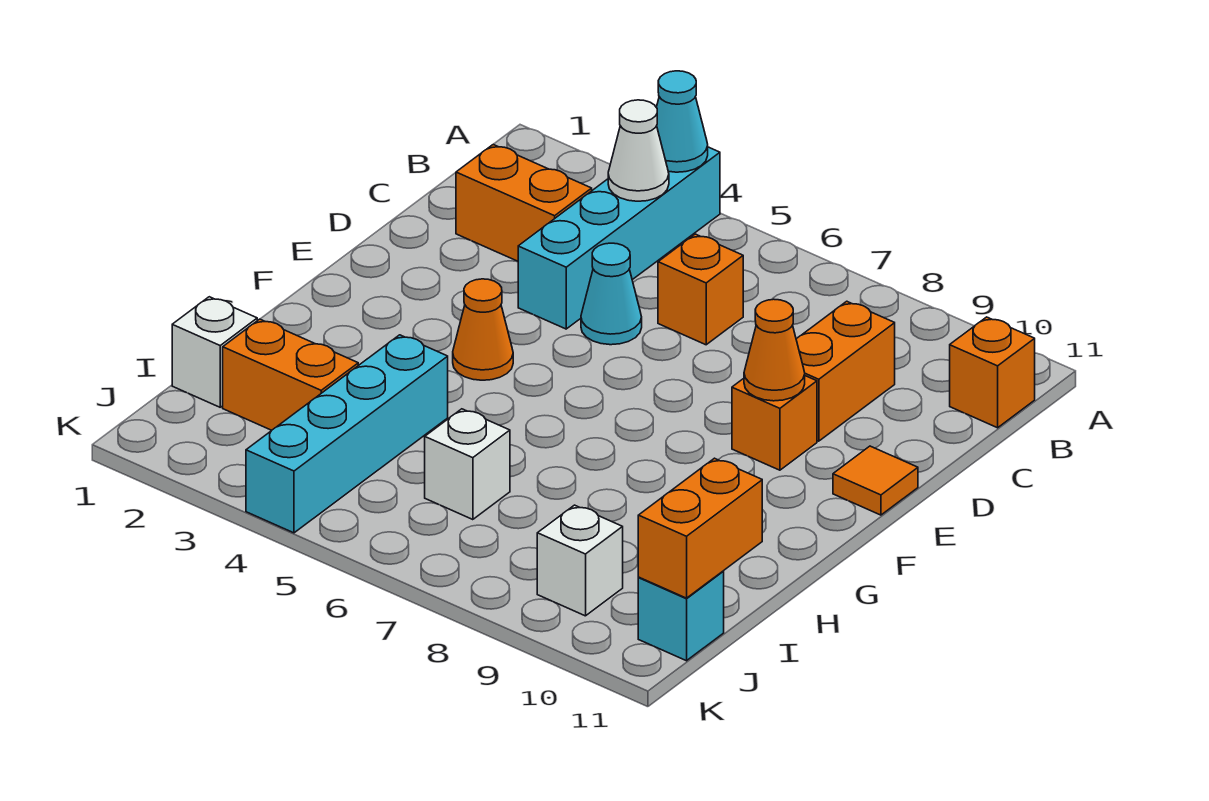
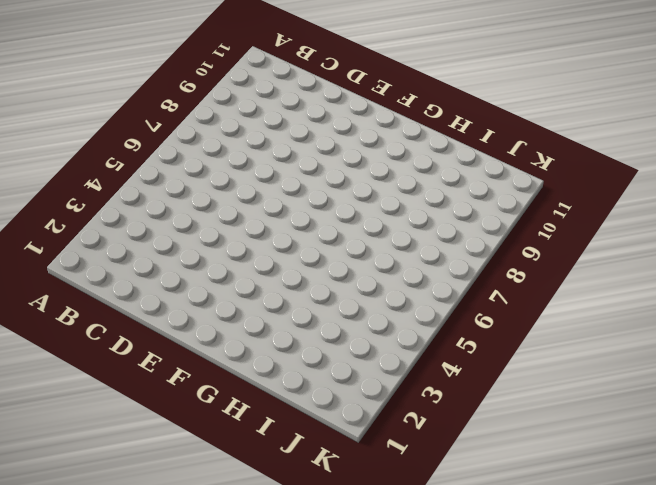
none -> cyan 1x4 brick [518,147,720,329]
none -> orange 1x1 brick [950,317,1035,428]
none -> orange 1x2 brick [456,144,592,261]

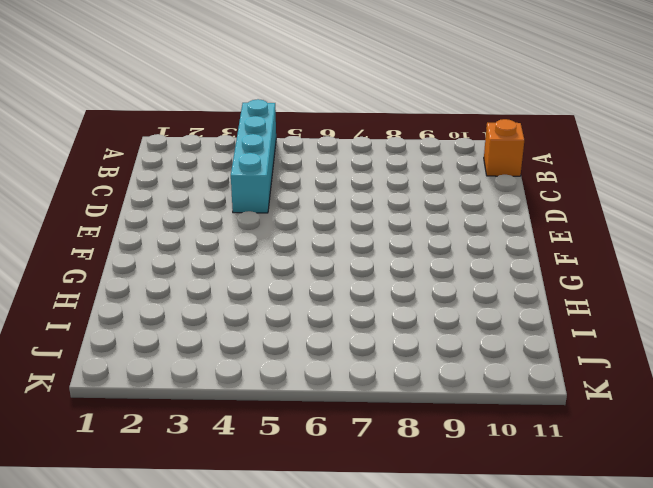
none -> orange 1x2 brick [456,144,592,261]
none -> orange 1x1 brick [658,234,743,345]
none -> orange 1x2 brick [796,301,895,441]

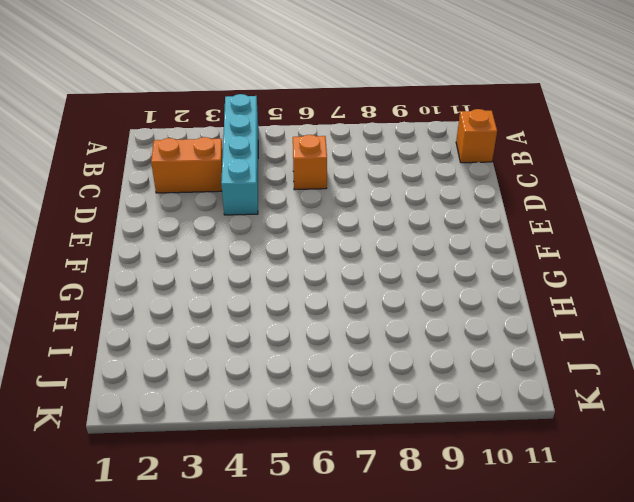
none -> orange 1x2 brick [796,301,895,441]
none -> cyan 1x1 cone [581,243,642,345]
none -> orange 1x1 brick [732,376,817,470]

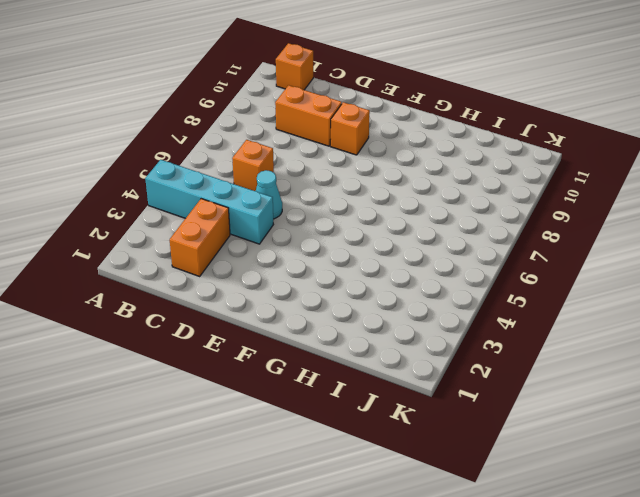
none -> orange 1x1 tile [833,446,918,515]
none -> orange 1x1 cone [453,279,513,380]
none -> cyan 1x4 brick [246,335,448,533]

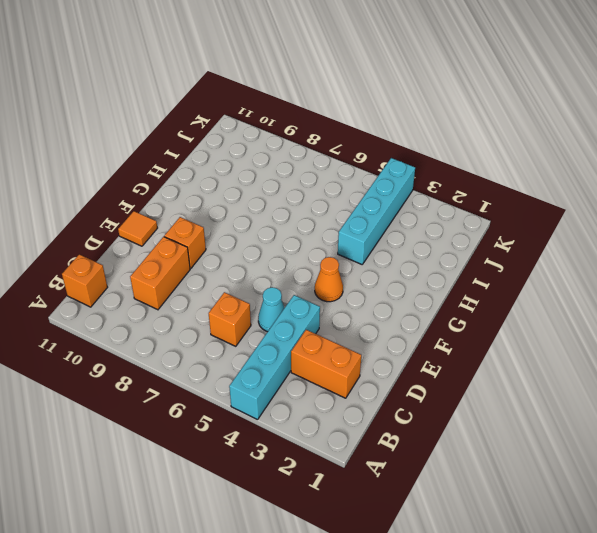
none -> white 1x1 brick [172,297,257,407]
none -> orange 1x2 brick [223,319,358,430]
none -> white 1x1 brick [425,409,510,520]

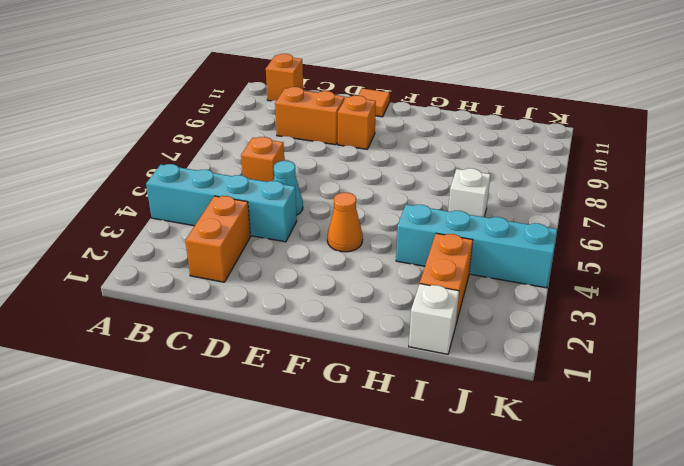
none -> white 1x1 brick [537,505,623,616]
none -> cyan 1x1 brick [638,571,724,661]
none -> cyan 1x1 cone [656,71,708,172]

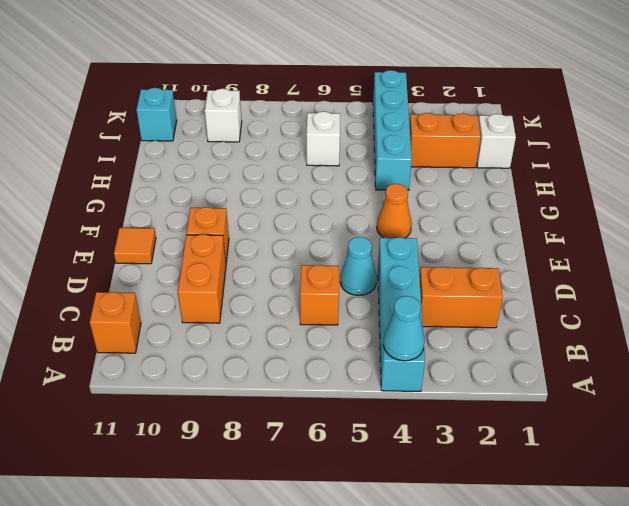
none -> white 1x1 cone [608,100,669,201]
none -> orange 1x1 cone [744,299,805,401]
none -> orange 1x2 brick [638,458,762,598]

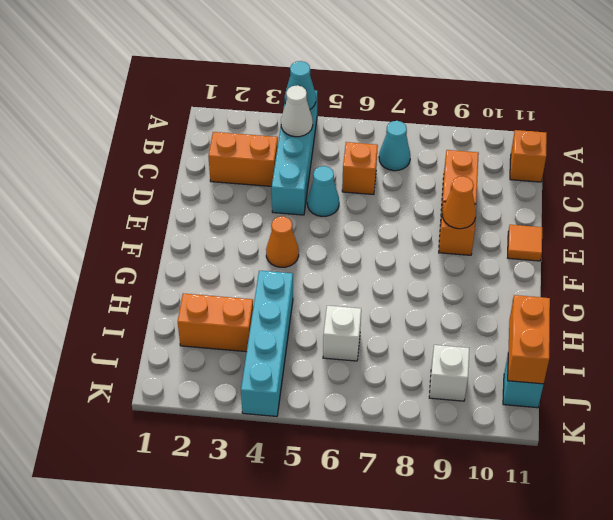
cyan 1x1 cone [379,121,411,171] -> none
none -> white 1x1 brick [172,297,257,407]

